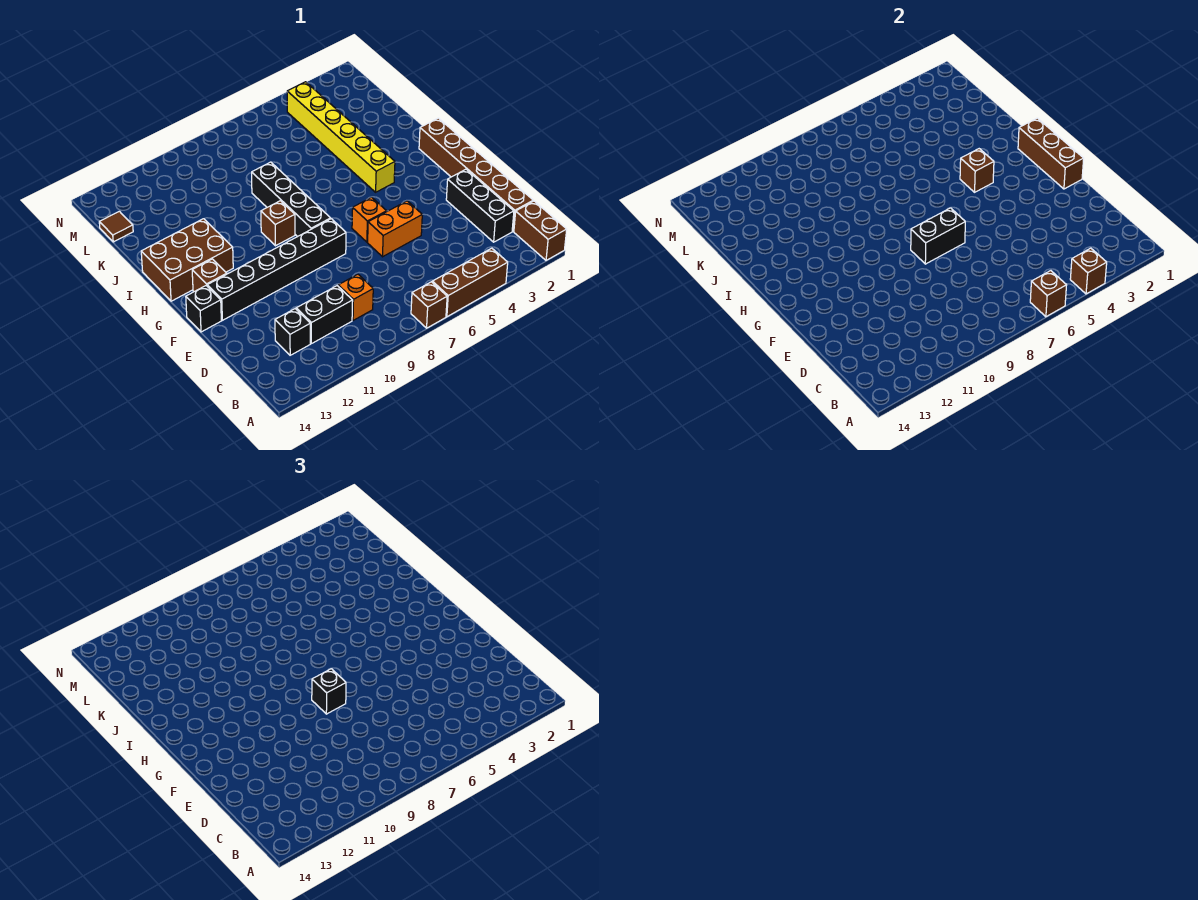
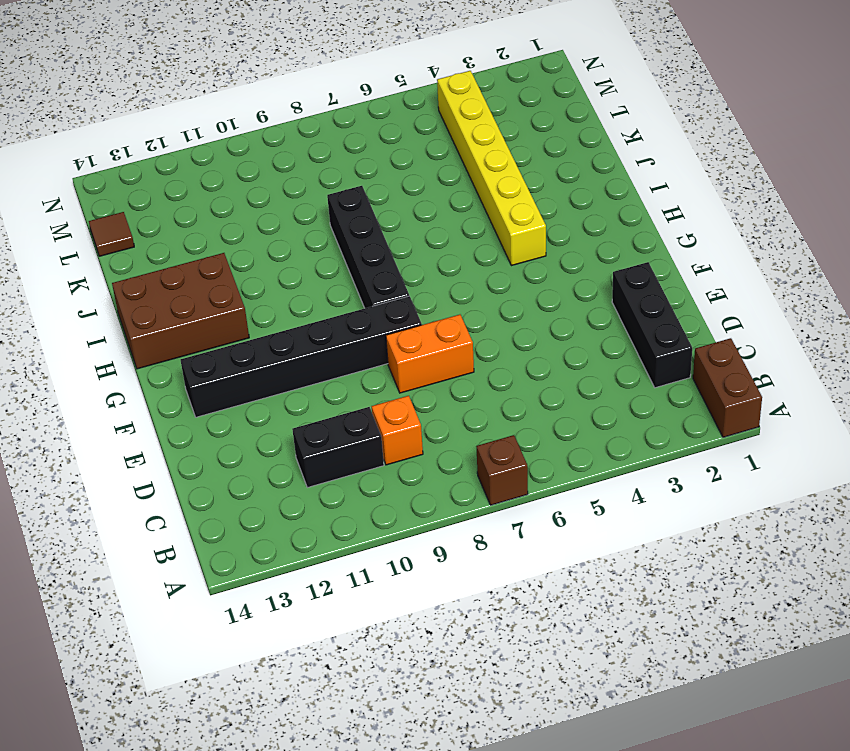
orange 1x2 brick [386,315,474,393] -> orange 1x2 brick moved to [368,201,422,257]
none -> brown 1x3 brick [432,248,508,317]
none -> brown 1x6 brick [419,118,533,231]
none -> black 1x1 brick [275,309,310,355]

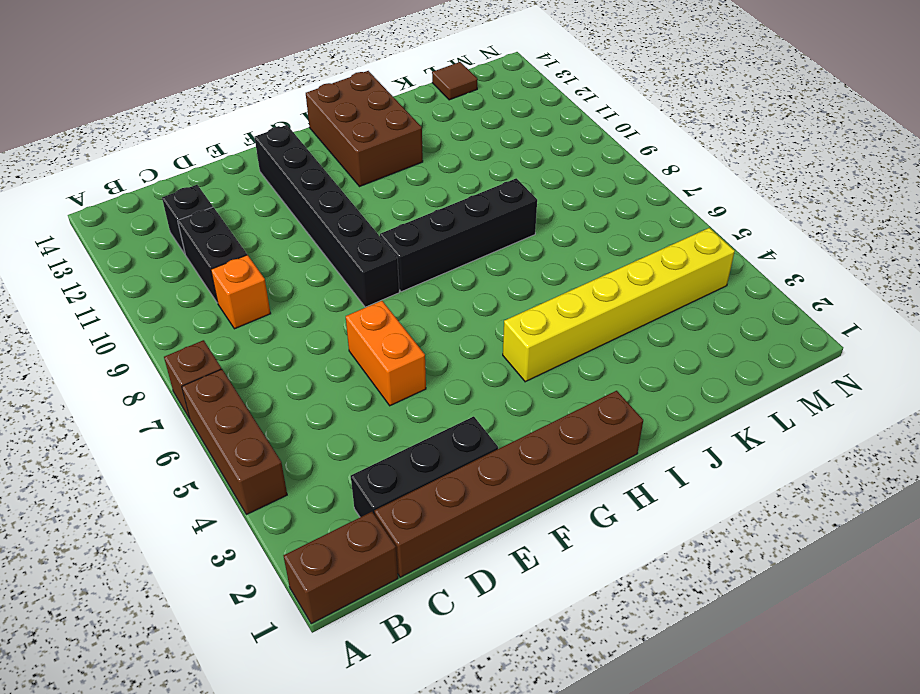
none -> orange 1x1 brick [352,197,387,242]
none -> black 1x1 brick [186,286,221,332]
none -> brown 1x1 brick [192,259,227,292]

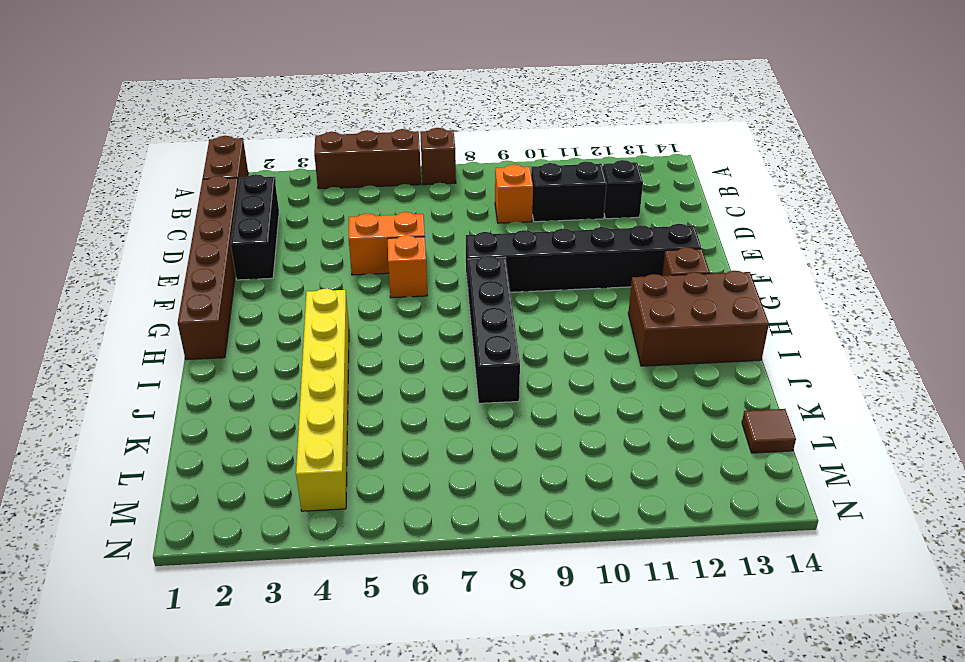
none -> black 1x1 brick [186,286,221,332]
none -> brown 1x1 brick [261,201,295,246]
none -> brown 1x1 brick [1070,248,1107,294]

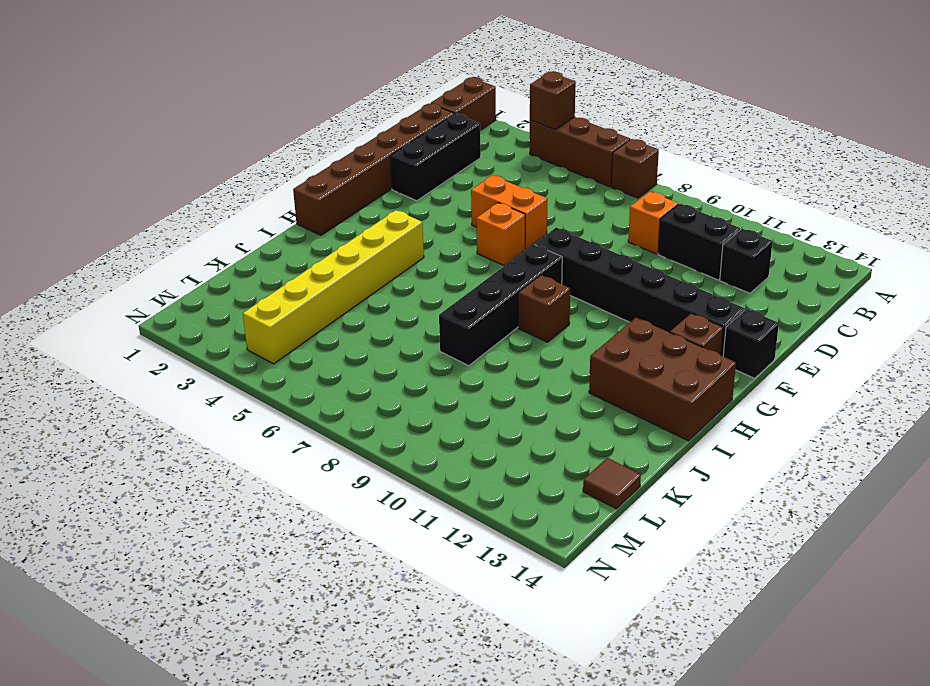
none -> brown 1x1 brick [1030,271,1067,317]
none -> brown 1x3 brick [1018,118,1084,189]
none -> black 1x2 brick [911,208,965,264]

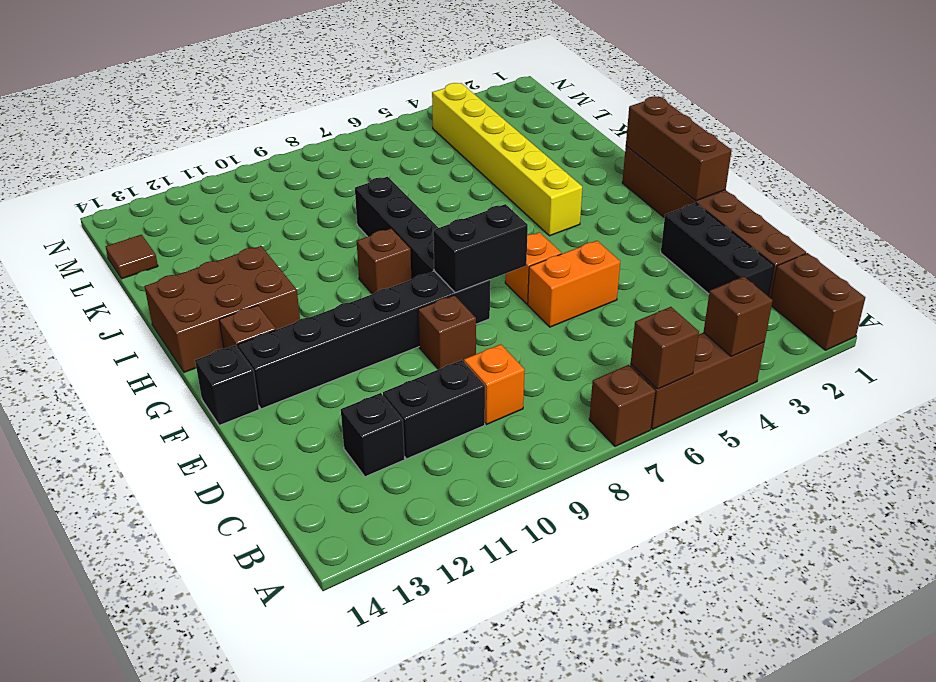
brown 1x1 brick [418,295,476,369] -> brown 1x1 brick moved to [960,149,994,192]
none -> black 1x1 brick [312,669,346,714]

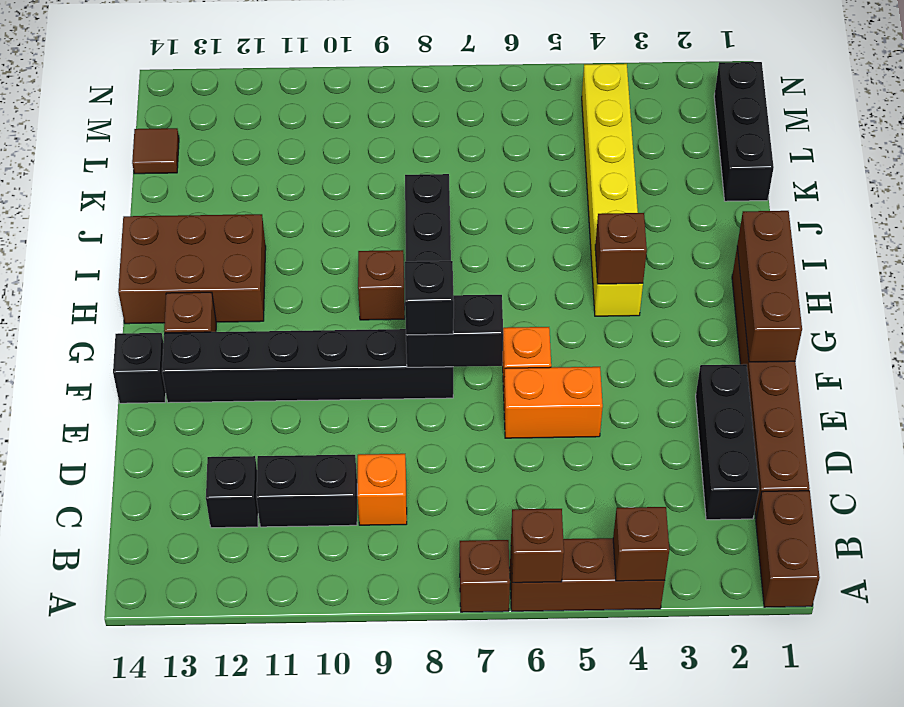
black 1x3 brick [714,62,774,201] -> none

